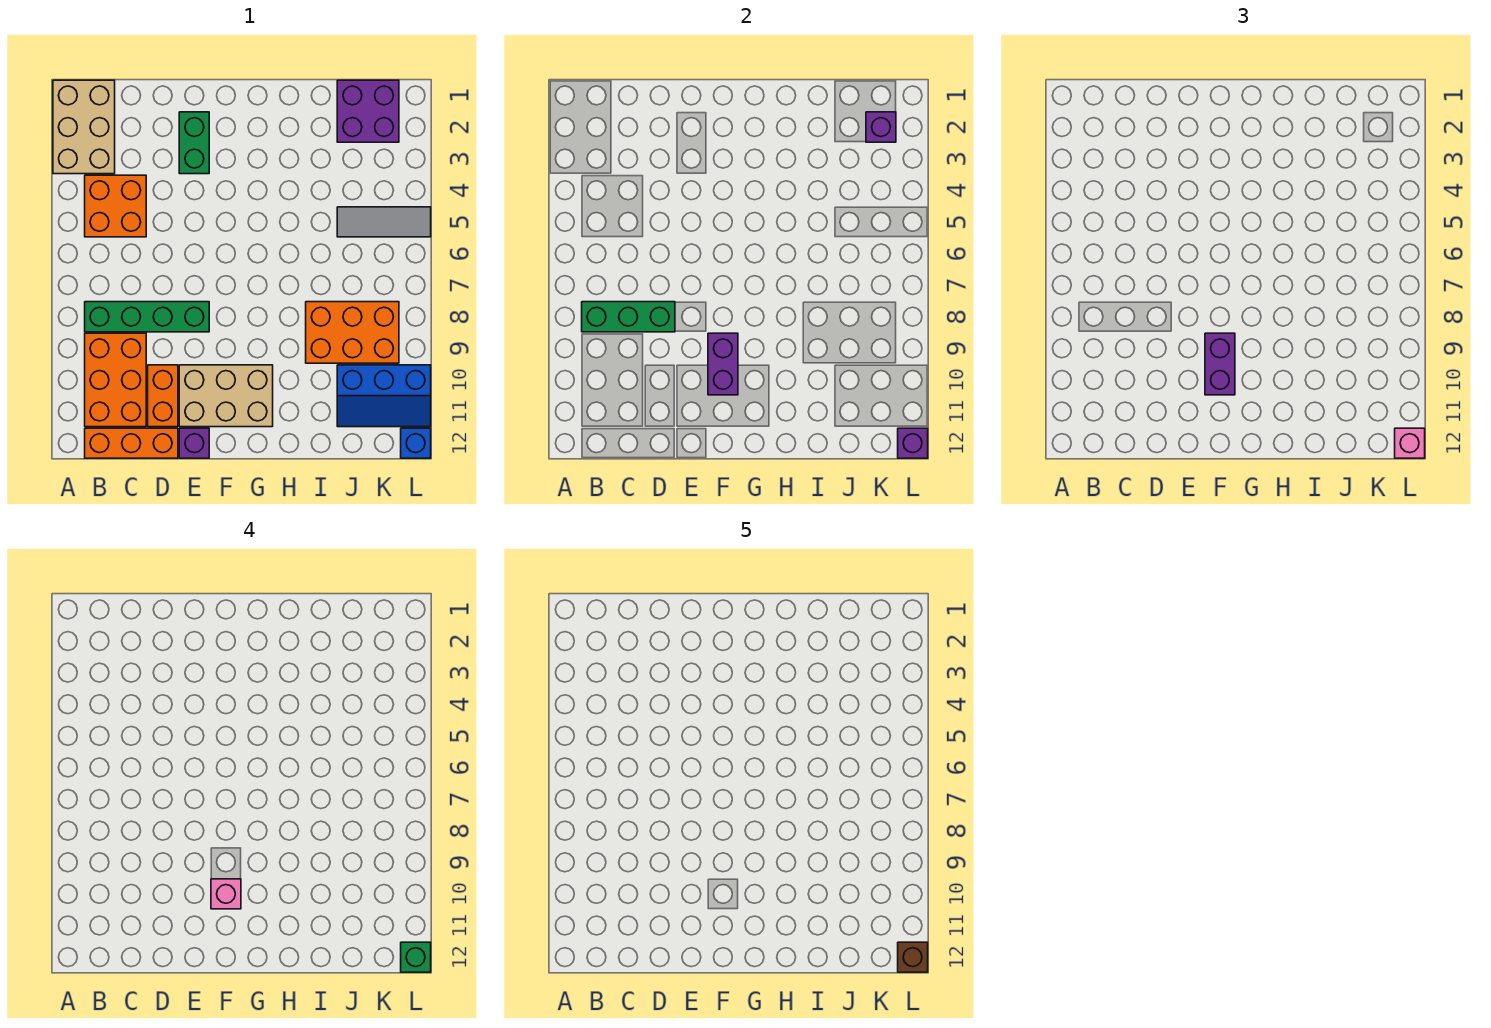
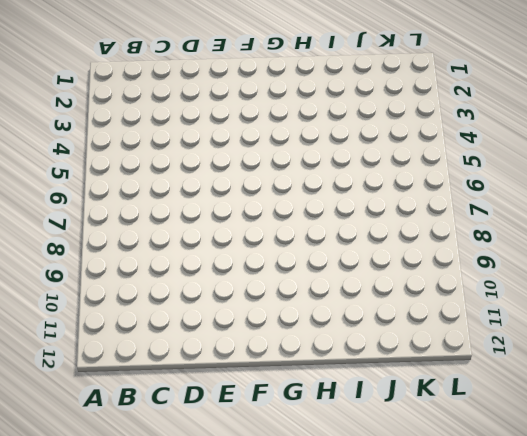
none -> tan 2x3 brick [53,80,115,174]
none -> orange 2x2 brick [85,175,146,237]
none -> green 1x4 brick [85,302,209,332]

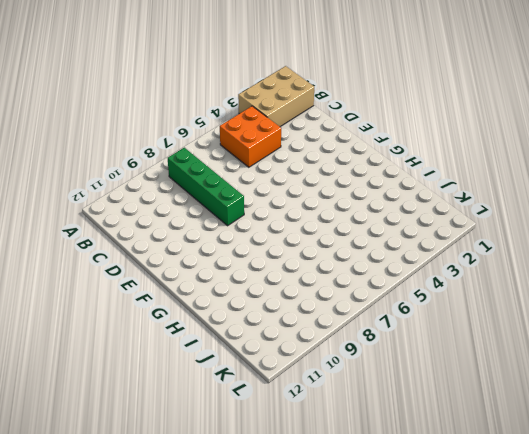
none -> orange 2x3 brick [85,333,146,427]
none -> orange 1x3 brick [85,428,178,458]
none -> orange 1x2 brick [148,365,178,427]

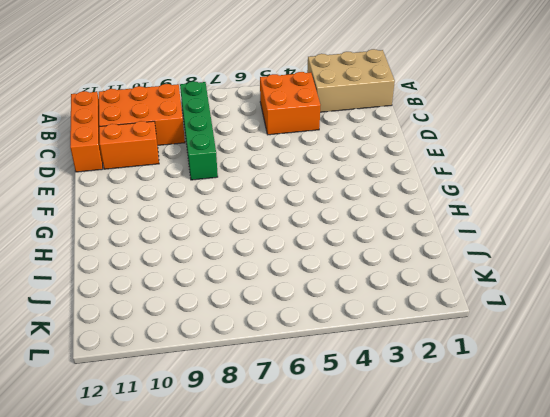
none -> green 1x2 brick [179,112,209,174]
none -> tan 2x3 brick [179,365,273,427]
none -> purple 1x1 brick [179,428,209,458]

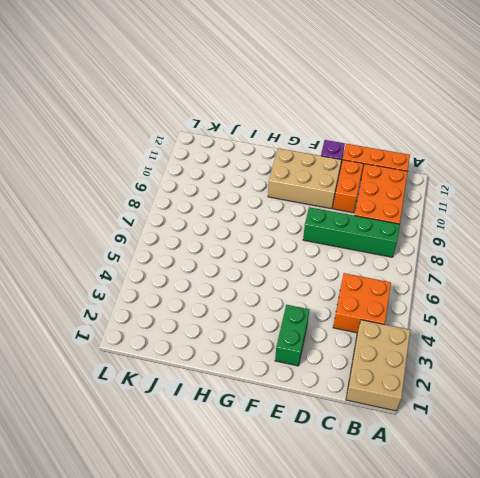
none -> orange 2x3 brick [306,302,399,363]
none -> purple 2x2 brick [337,80,399,142]
none -> grey 1x3 tile [337,207,431,237]

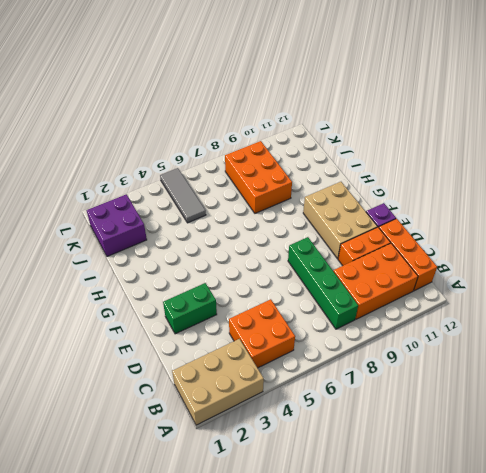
none -> blue 2x3 slope [337,365,431,427]
none -> blue 1x1 brick [401,428,431,458]
none -> green 1x3 brick [582,302,675,332]

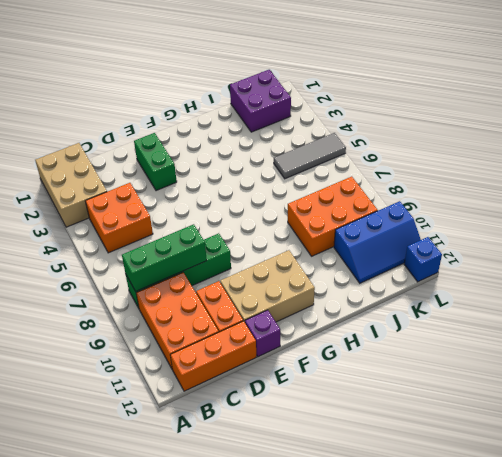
none -> purple 1x2 brick [708,333,738,395]
none -> purple 1x1 brick [866,112,896,142]
none -> purple 1x1 brick [898,428,928,458]

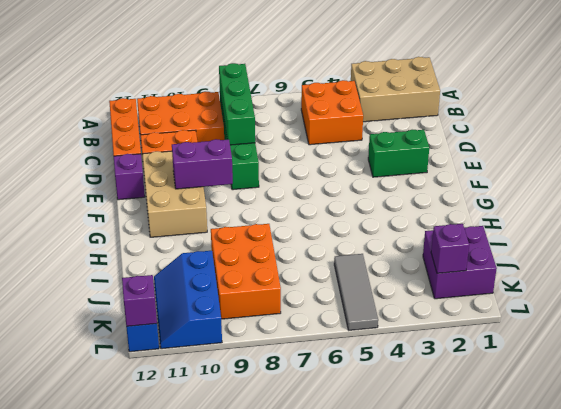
none -> purple 1x2 brick [1205,333,1235,395]
none -> pink 1x1 brick [1395,428,1425,458]
none -> pink 1x1 brick [211,879,241,909]

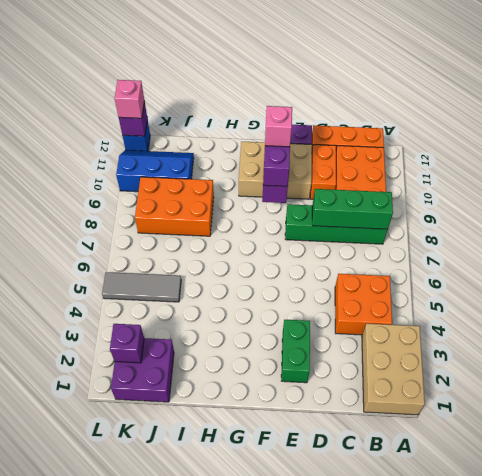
none -> green 1x1 brick [401,942,431,972]
none -> brown 1x1 brick [898,942,928,972]

